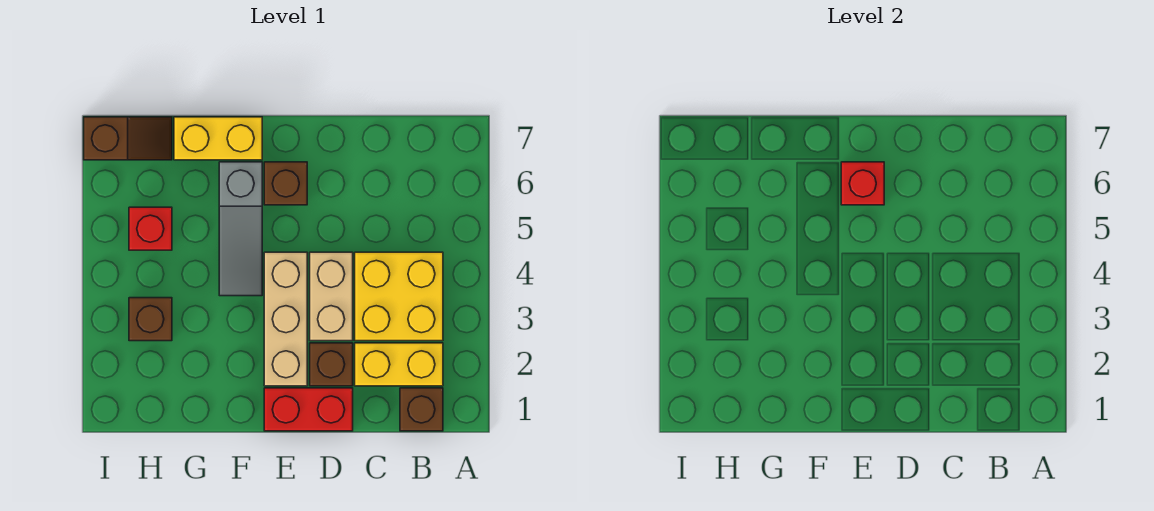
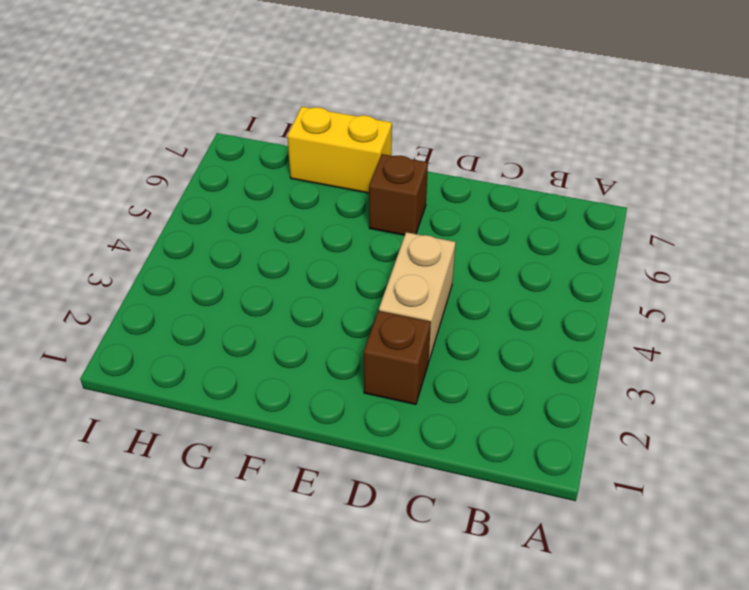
none -> brown 1x1 brick [400,388,443,431]
none -> yellow 1x2 brick [355,343,443,386]
none -> yellow 2x2 brick [355,252,443,341]

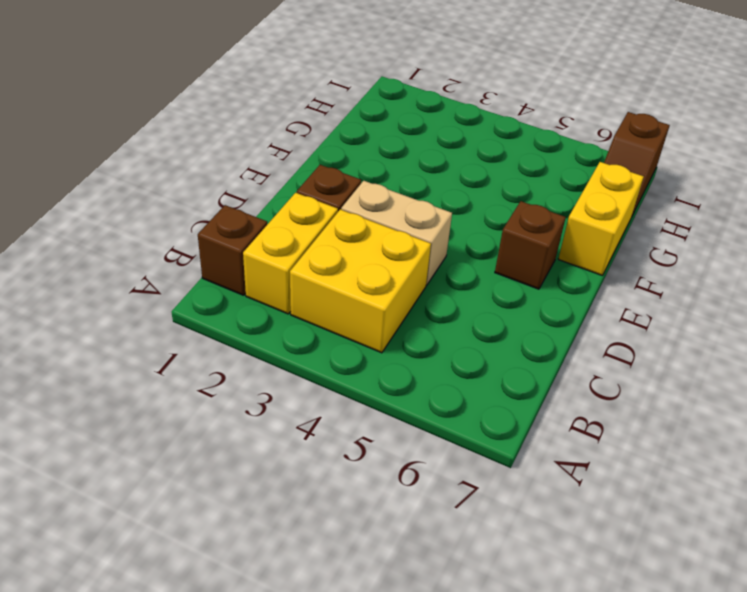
none -> red 1x2 brick [264,388,353,431]
none -> tan 1x3 brick [264,252,307,386]
none -> grey 1x3 slope [219,162,262,296]

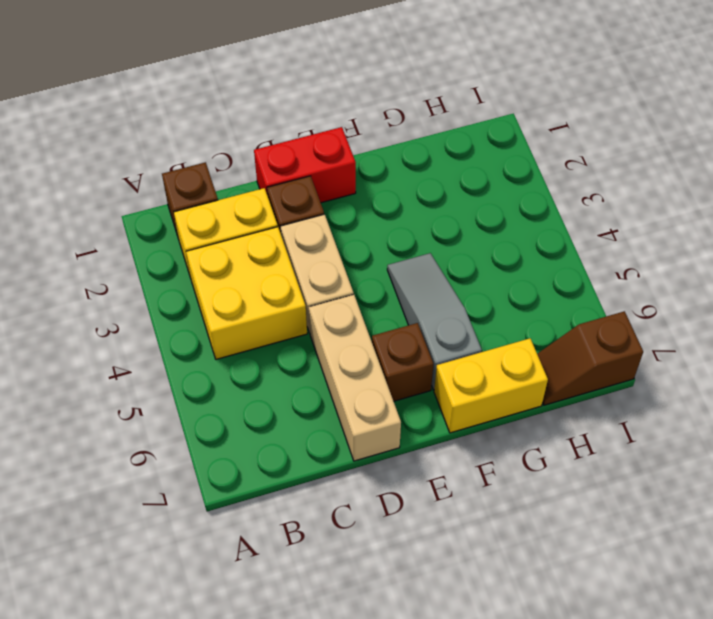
tan 1x3 brick [309,295,401,461] -> tan 1x3 brick moved to [264,252,307,386]
none -> brown 1x1 brick [129,298,172,341]
none -> red 1x1 brick [129,207,172,250]
none -> red 1x1 brick [841,162,884,205]

